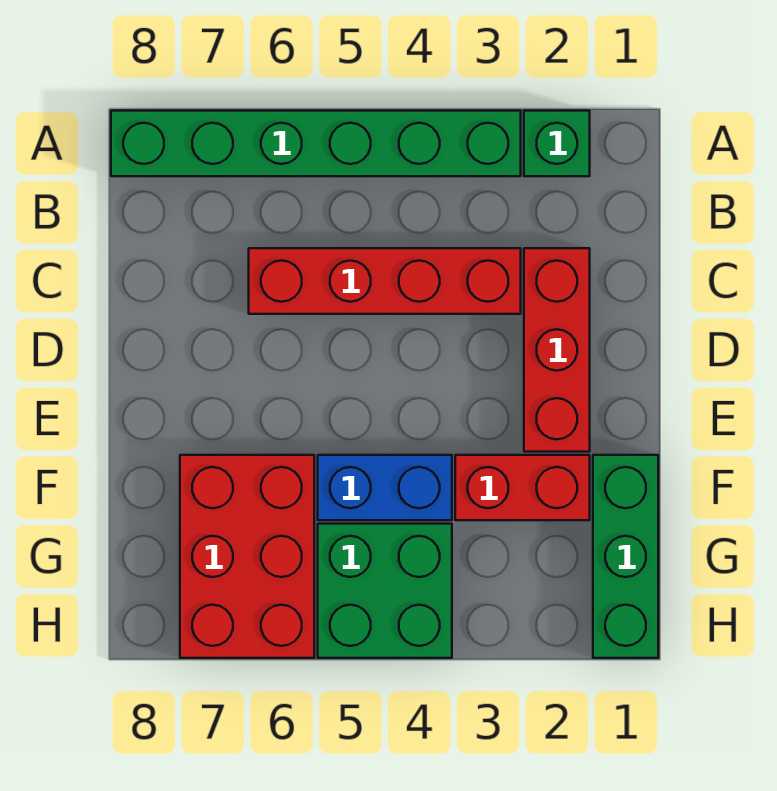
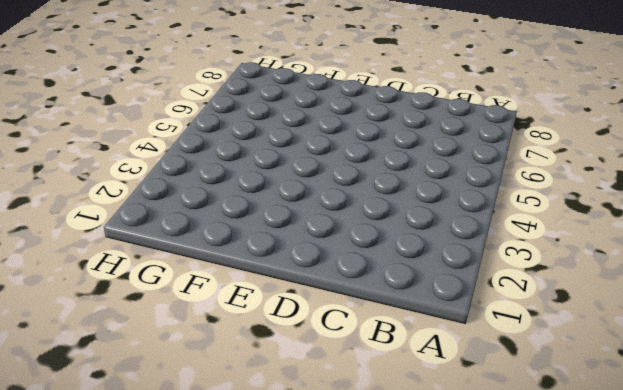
none -> green 1x1 brick [524,111,590,176]
none -> green 1x6 brick [111,111,521,176]

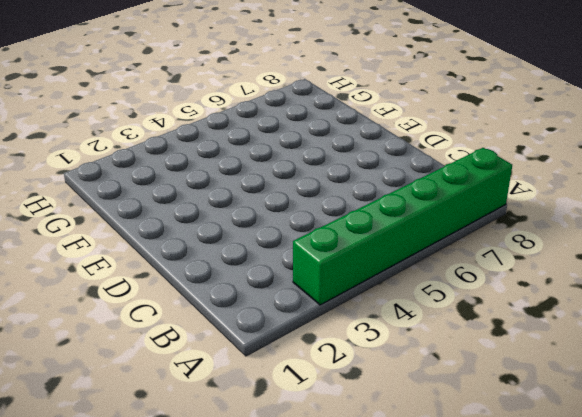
none -> green 1x1 brick [524,111,590,176]
none -> red 1x3 brick [524,248,590,452]

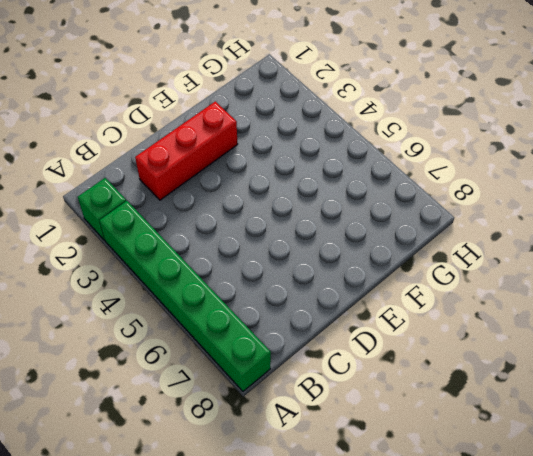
none -> red 1x4 brick [249,248,521,314]
none -> green 1x3 brick [593,455,658,658]

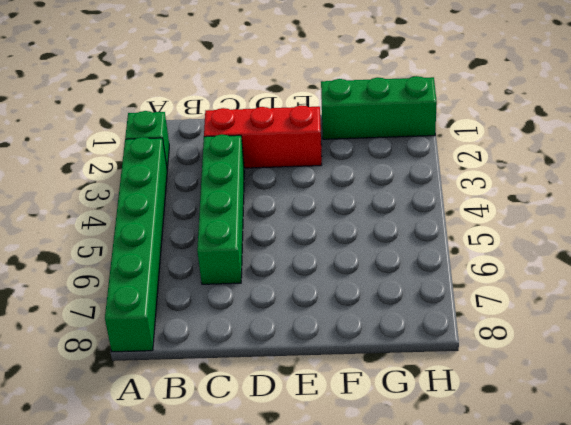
green 1x4 brick [197,134,244,284] -> red 1x4 brick [249,248,521,314]
none -> red 1x2 brick [455,455,590,520]
none -> blue 1x2 brick [318,455,452,520]

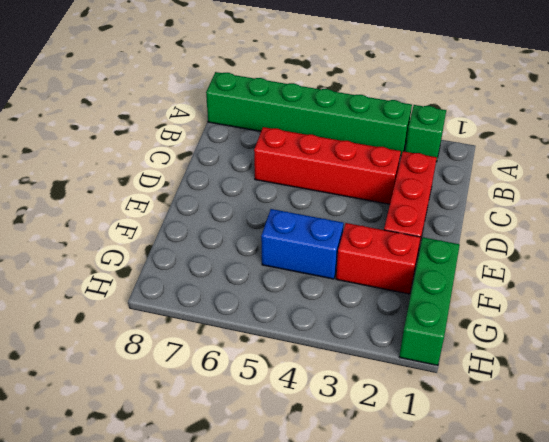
none -> red 2x3 brick [180,455,314,658]
none -> green 2x2 brick [318,524,452,658]

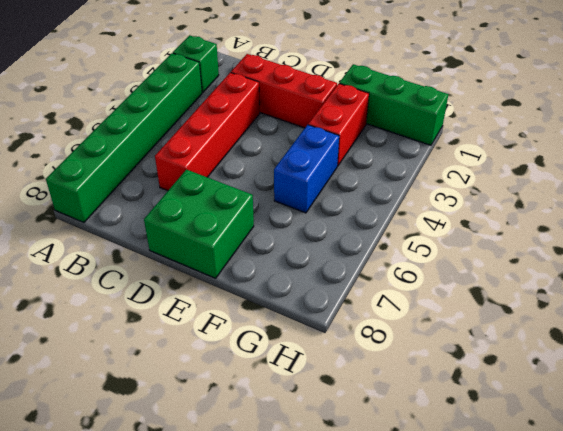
green 2x2 brick [144,170,254,278] -> green 2x2 brick moved to [318,524,452,658]
none -> red 2x3 brick [180,455,314,658]

